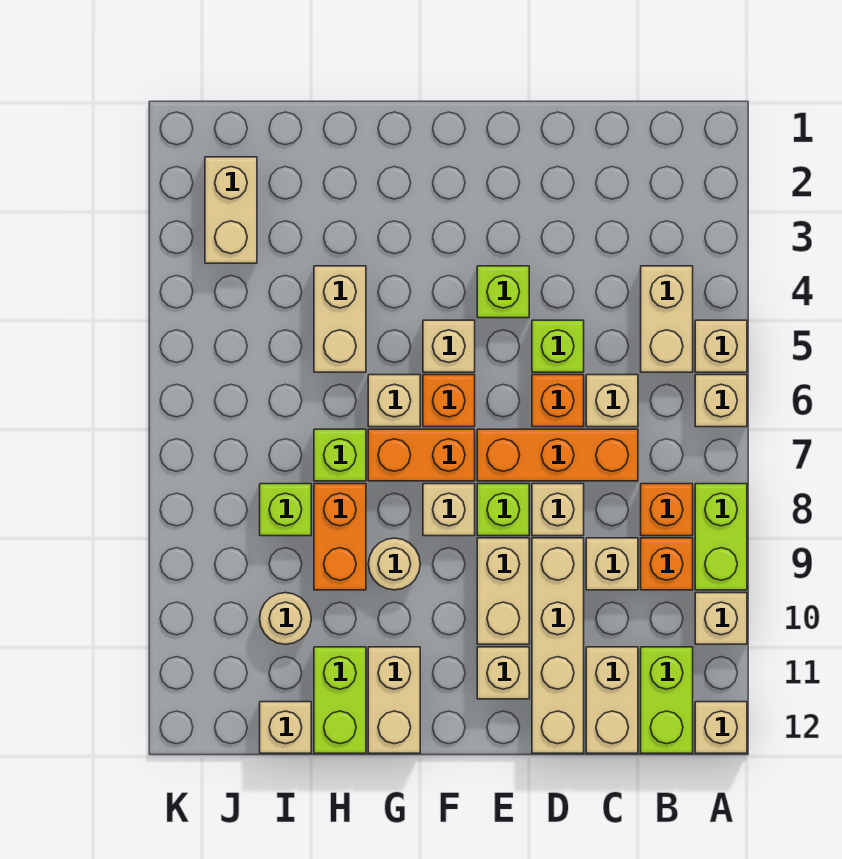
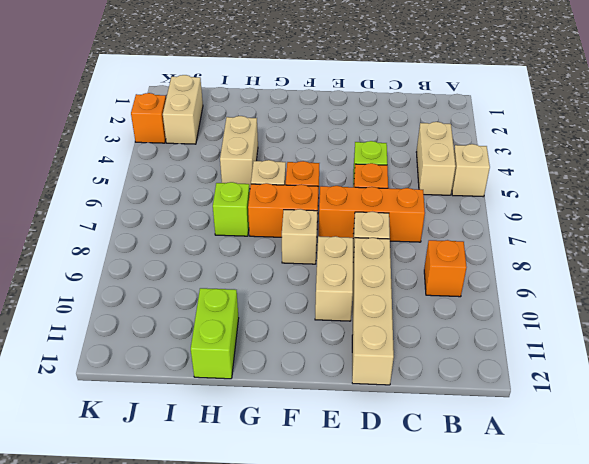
orange 1x1 brick [131,93,166,143] -> orange 1x1 brick moved to [641,484,693,536]
none -> tan 1x1 brick [695,375,747,427]
none -> lime 1x2 brick [695,484,747,590]
none -> tan 1x1 brick [695,593,747,644]
none -> tan 1x1 brick [695,702,747,753]

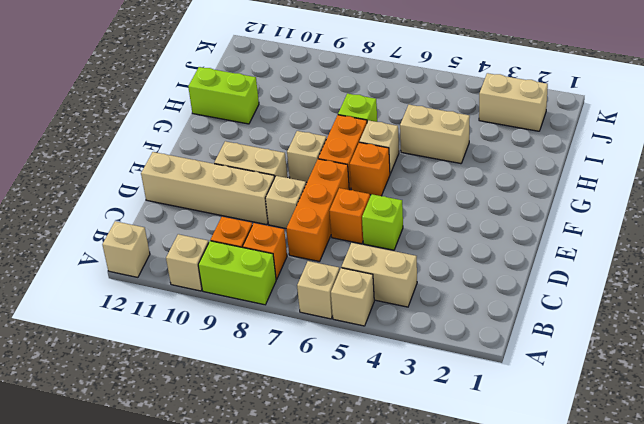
none -> lime 1x2 brick [641,647,693,753]
none -> tan 1x1 brick [586,375,638,427]
none -> tan 1x1 brick [586,538,638,590]
none -> tan 1x2 brick [586,647,638,753]

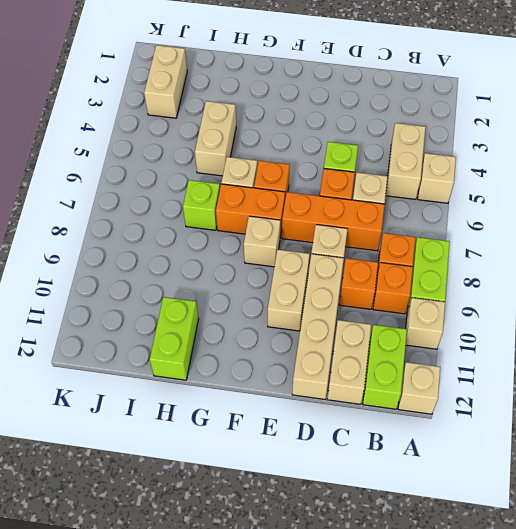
orange 1x1 brick [339,258,378,309] -> tan 1x1 brick [586,538,638,590]
none -> tan 1x1 brick [695,375,747,427]
none -> lime 1x1 brick [477,266,529,318]
none -> lime 1x1 brick [477,484,529,536]
none -> tan 1x1 brick [477,647,529,699]

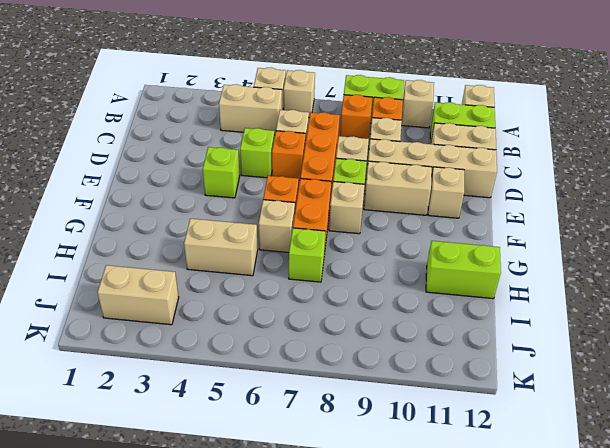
none -> tan 1x1 brick [423,320,475,372]
none -> tan 1x1 round brick [369,538,420,590]
none -> tan 1x2 brick [368,647,420,753]
none -> orange 1x2 brick [314,484,366,590]

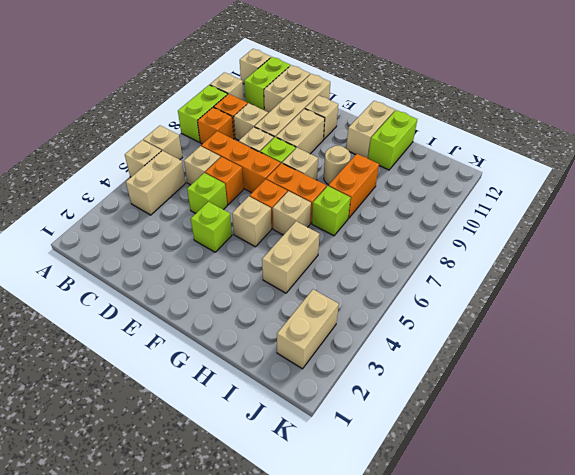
none -> lime 1x1 brick [260,484,311,536]
none -> tan 1x1 round brick [260,593,311,644]
none -> tan 1x1 brick [260,702,311,753]

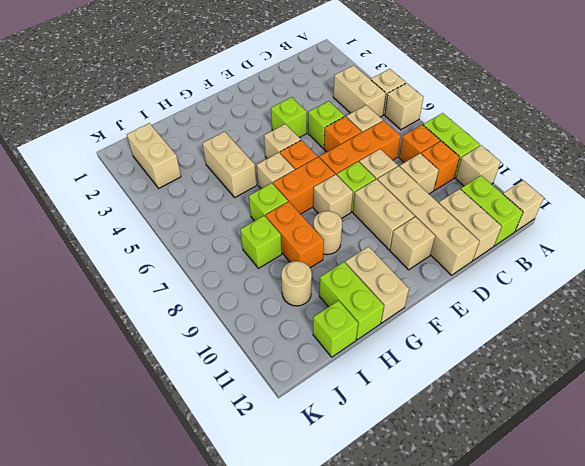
lime 1x1 brick [313,301,358,357] -> tan 1x1 brick [260,702,311,753]

